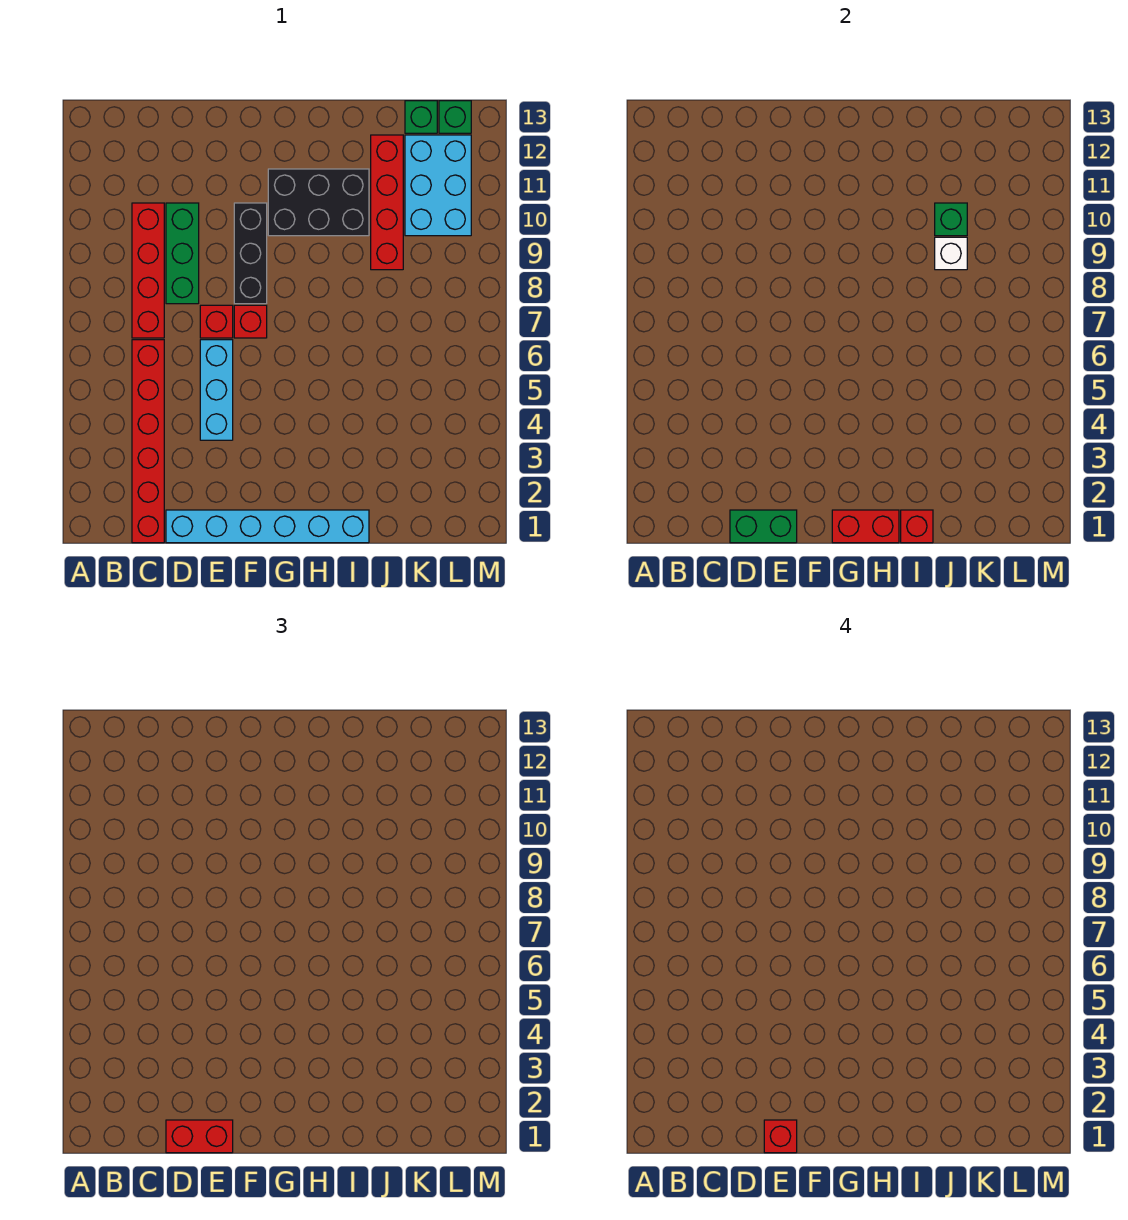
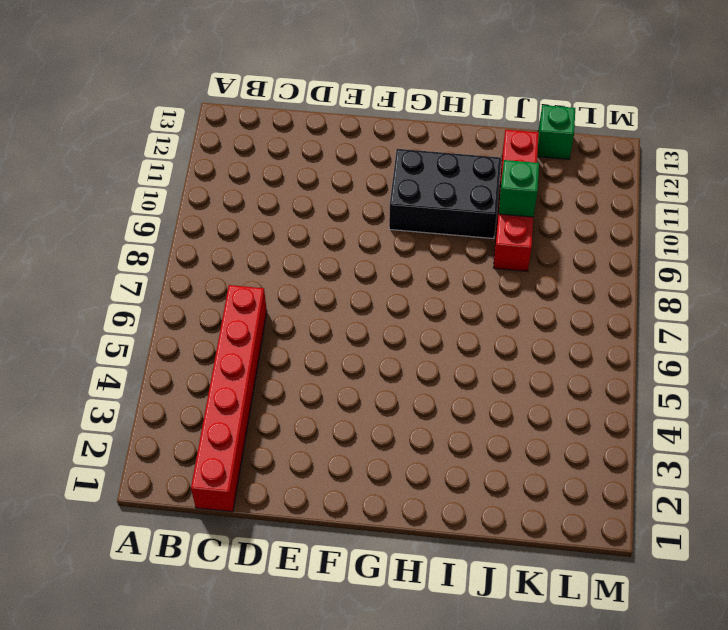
none -> red 1x4 brick [132,203,164,338]
none -> cyan 1x6 brick [166,510,369,543]
none -> green 1x3 brick [166,203,199,304]

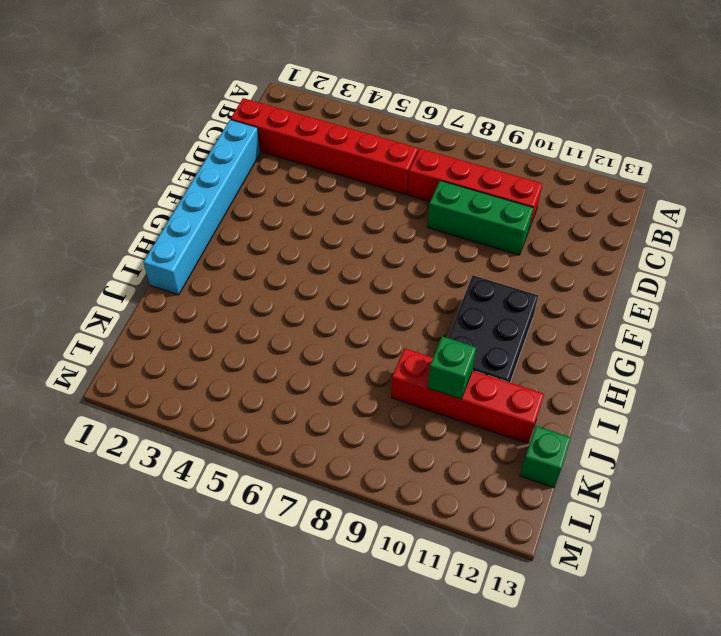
none -> cyan 1x3 brick [200,340,233,440]
none -> red 1x1 brick [200,305,233,338]
none -> red 1x1 brick [234,305,267,338]

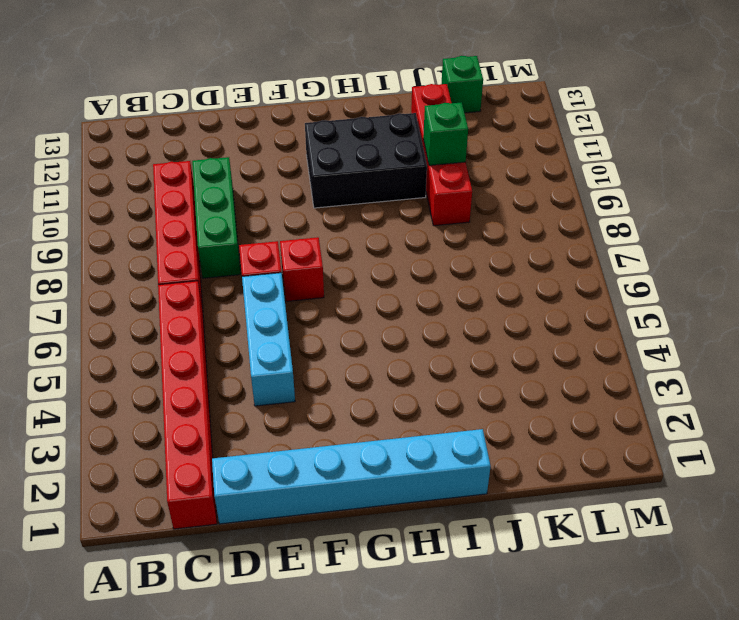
none -> black 1x3 brick [234,203,267,304]
none -> cyan 2x3 brick [405,135,471,236]
none -> green 1x1 brick [439,101,471,133]

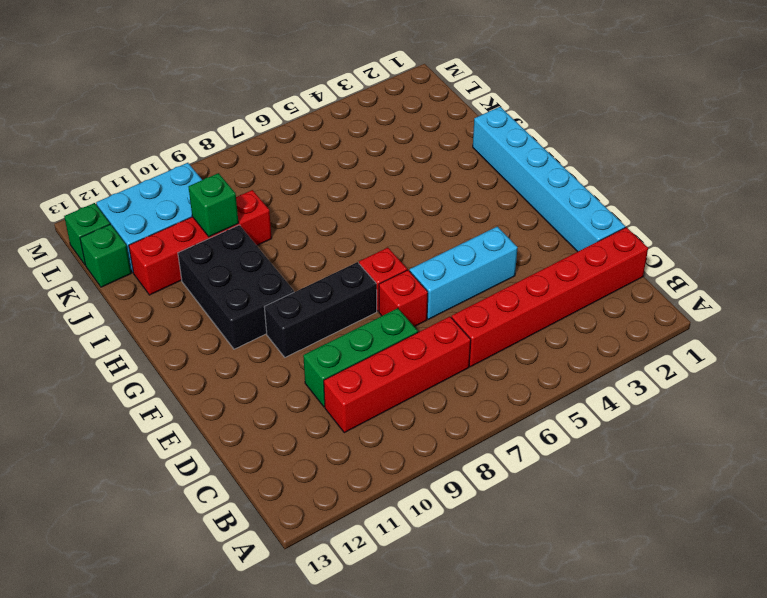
none -> green 1x2 brick [730,510,797,543]
none -> red 1x2 brick [832,510,899,543]
none -> red 1x1 brick [901,510,933,543]

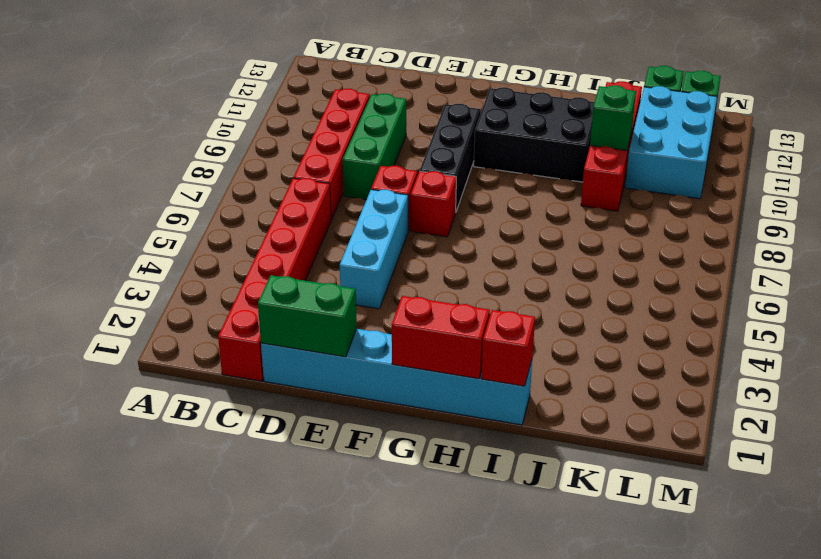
none -> white 1x1 brick [935,237,967,270]
none -> red 1x2 brick [166,1120,233,1153]
none -> red 1x1 brick [764,1120,797,1153]

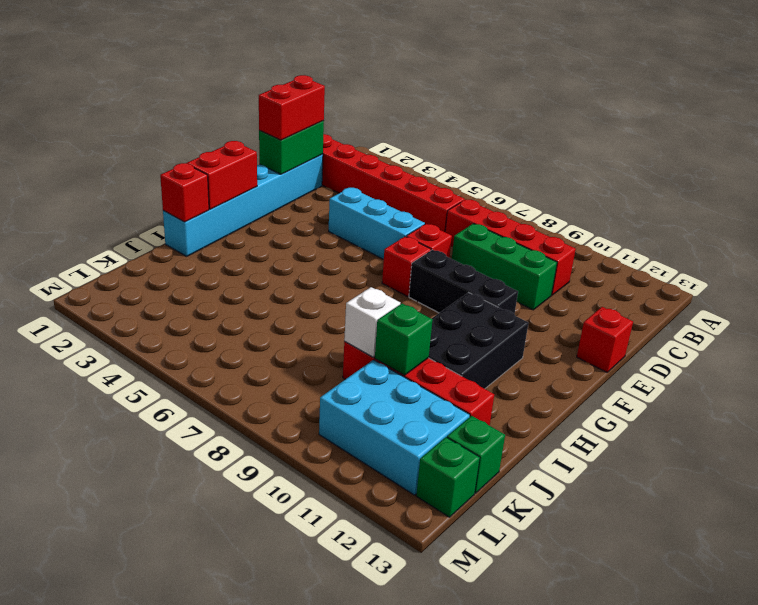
red 1x1 brick [577,307,633,372] -> red 1x1 brick moved to [764,1120,797,1153]

